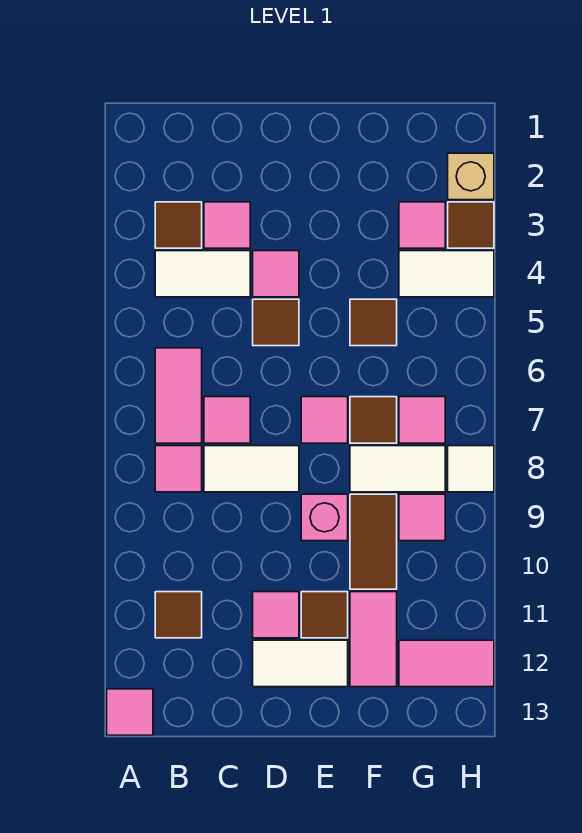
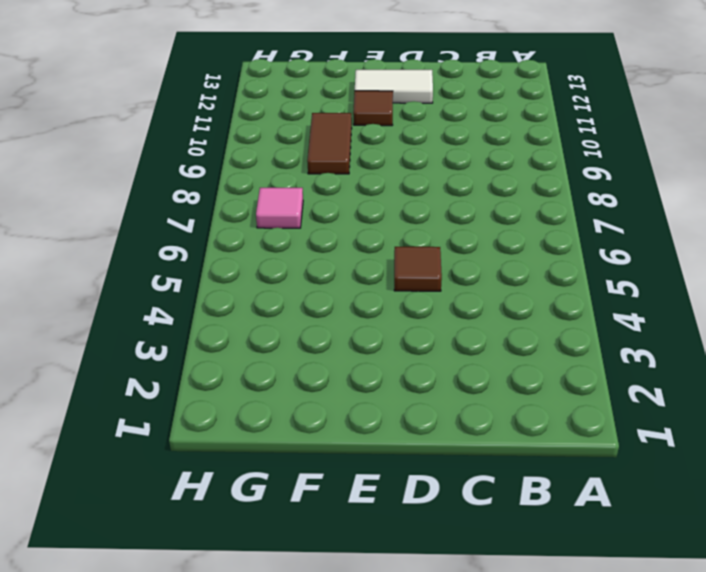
none -> pink 1x1 tile [107,689,153,735]
none -> brown 1x1 tile [155,202,202,248]
none -> white 1x2 tile [155,251,250,297]

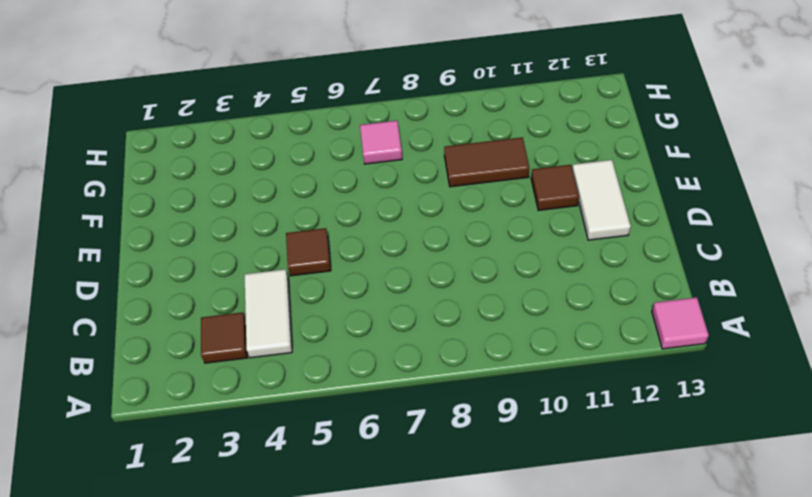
none -> pink 1x2 tile [155,348,202,443]
none -> pink 1x1 tile [155,446,202,492]
none -> brown 1x1 tile [155,592,202,638]

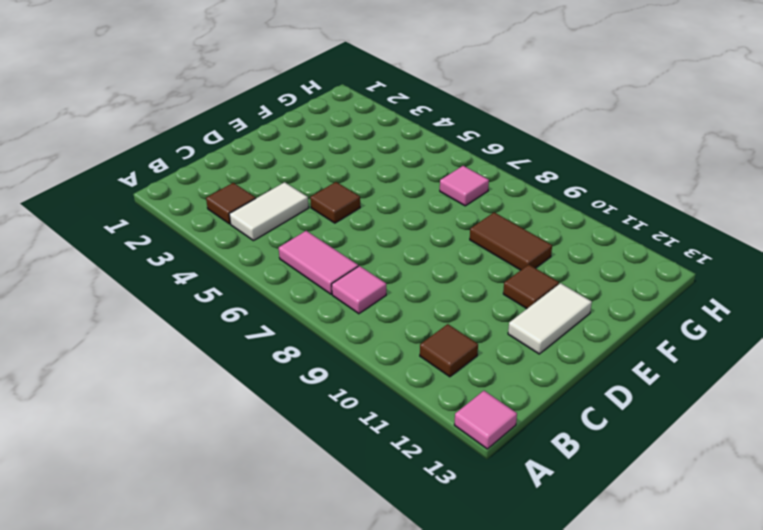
none -> pink 1x1 tile [204,202,250,248]
none -> pink 1x1 tile [204,397,250,443]
none -> white 1x2 tile [204,446,299,492]

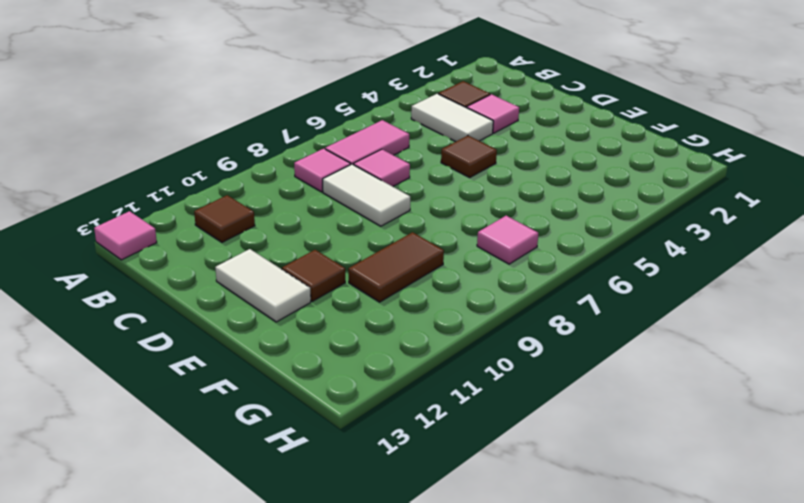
none -> pink 1x1 tile [253,251,299,297]
none -> pink 1x1 tile [253,592,299,638]
none -> pink 1x1 tile [301,397,348,443]

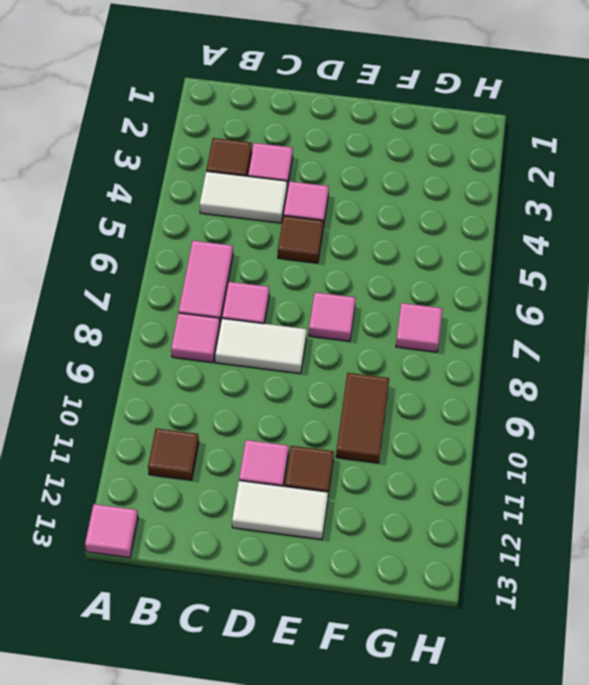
none -> pink 1x1 brick [301,494,348,541]
none -> brown 1x1 tile [350,299,397,346]
none -> brown 1x1 tile [350,397,397,443]

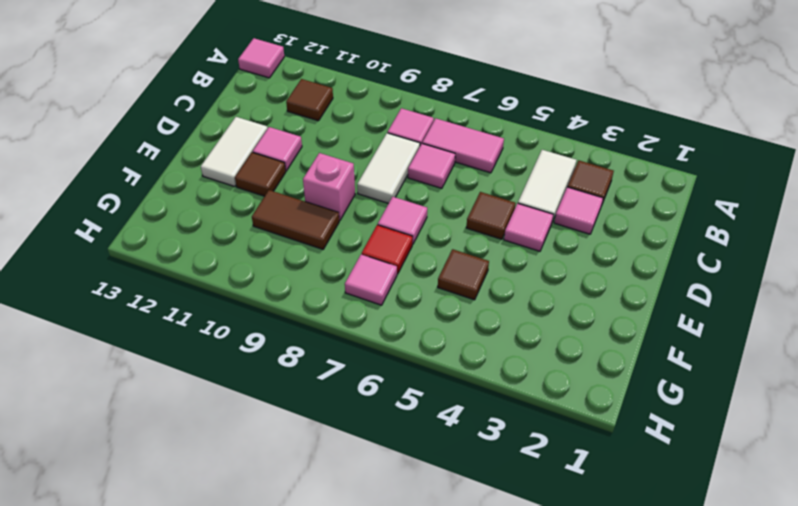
red 1x1 tile [362,225,412,274] -> brown 1x1 tile [350,397,397,443]
none -> white 1x2 tile [350,446,445,492]
none -> pink 1x2 tile [350,592,397,687]
none -> pink 1x1 tile [399,202,445,248]

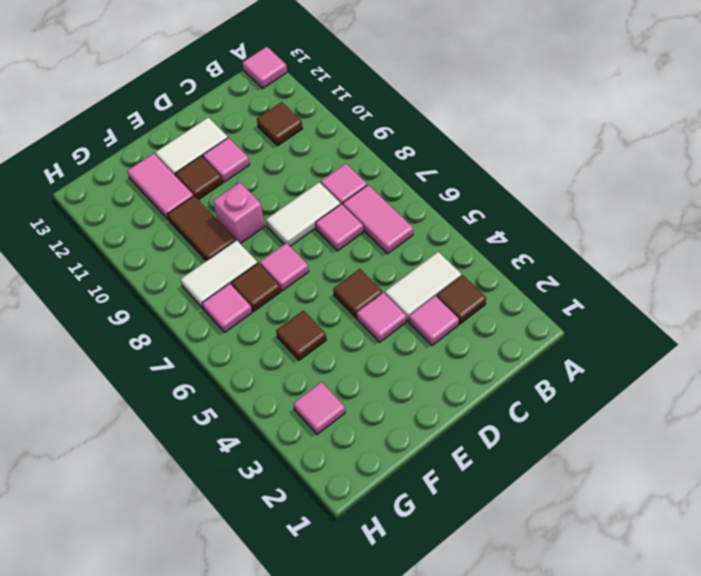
none -> white 1x2 tile [399,251,494,297]
none -> pink 1x1 tile [399,494,445,541]
none -> pink 1x2 tile [399,640,494,687]

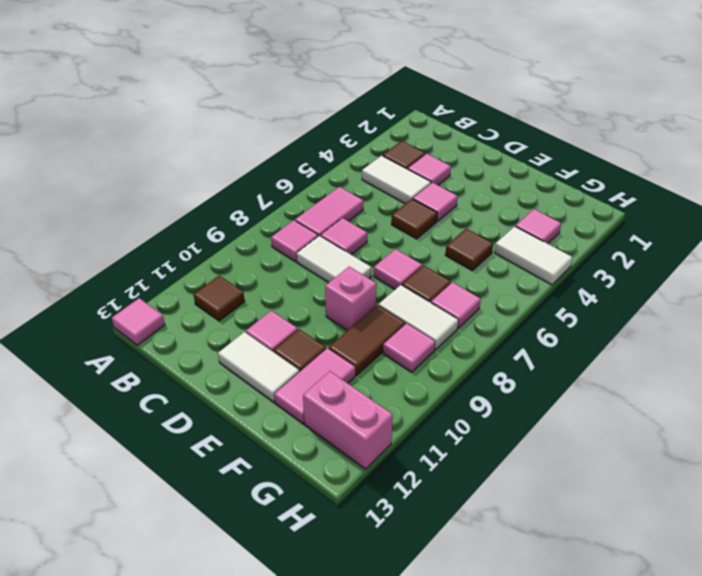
pink 1x2 brick [303,371,393,469] -> pink 1x2 tile [399,640,494,687]
none -> tan 1x1 brick [448,153,494,200]
none -> brown 1x1 tile [448,202,494,248]
none -> white 1x1 tile [448,446,494,492]

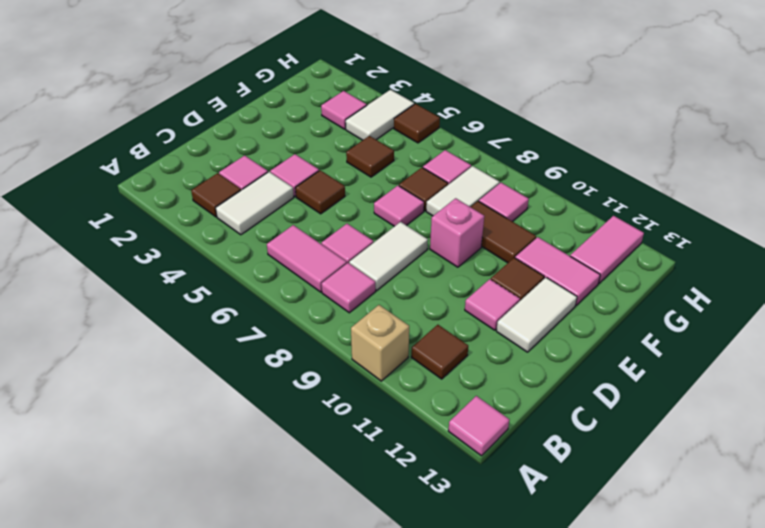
tan 1x1 brick [351,305,409,381] -> tan 1x1 brick moved to [448,153,494,200]
brown 1x1 tile [394,104,440,143] -> brown 1x1 tile moved to [448,202,494,248]
none -> white 1x1 tile [448,446,494,492]

